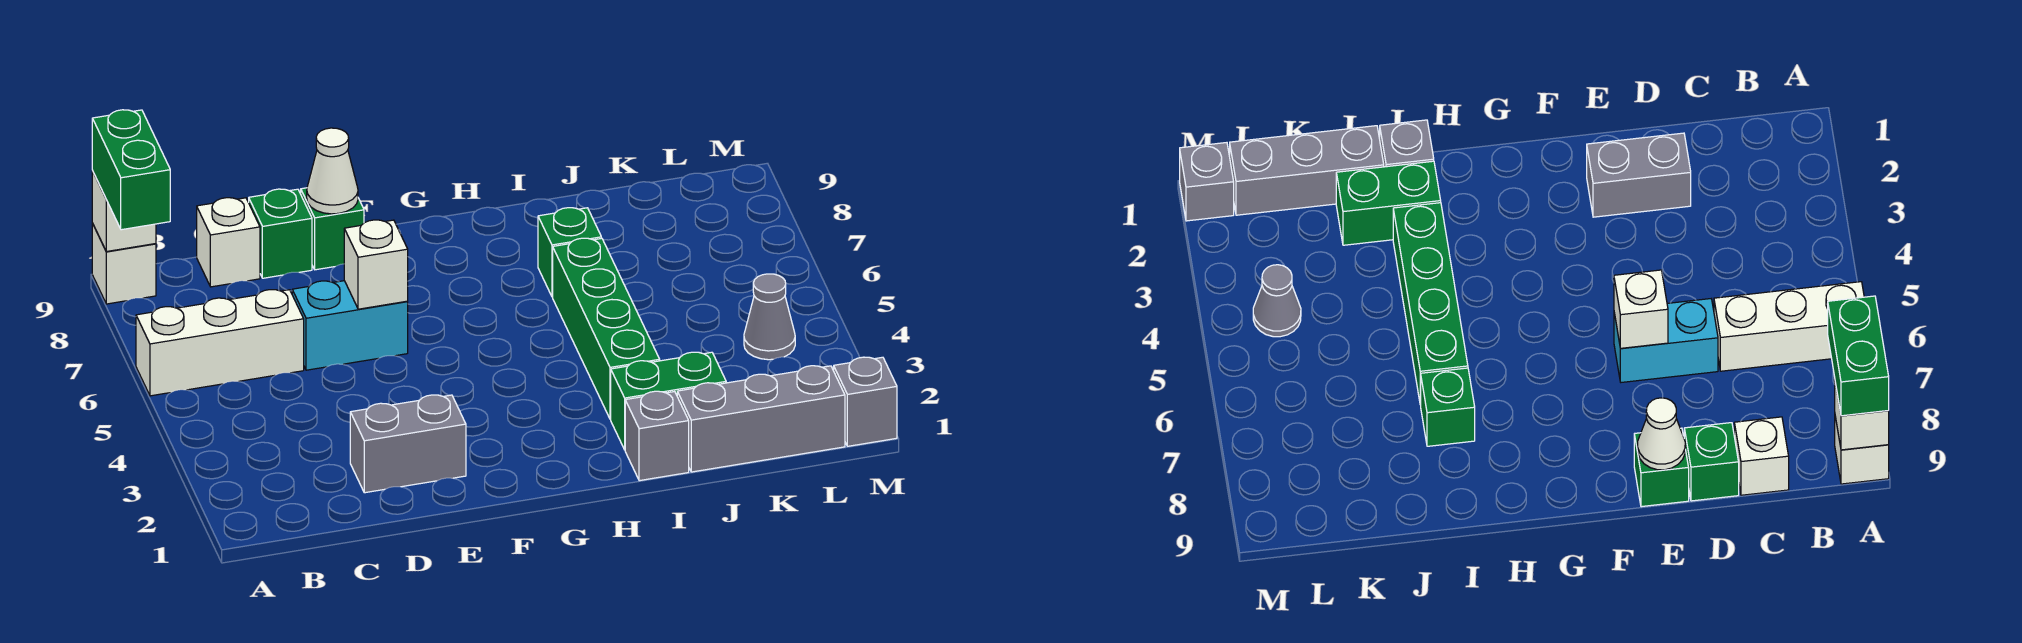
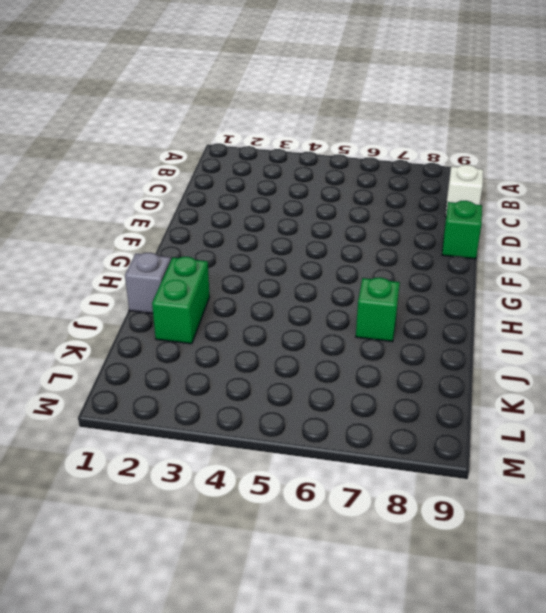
none -> white 1x3 brick [136,290,304,396]
none -> white 1x1 brick [92,223,156,304]
none -> grey 1x2 brick [350,395,466,493]

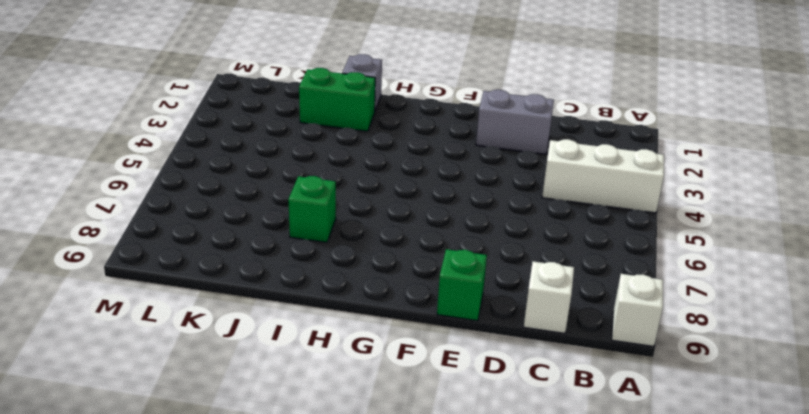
white 1x3 brick [542,139,664,213] -> white 1x3 brick moved to [136,290,304,396]
none -> cyan 1x2 brick [292,281,408,370]
none -> green 1x1 brick [249,189,312,278]
none -> green 1x4 brick [553,238,660,419]

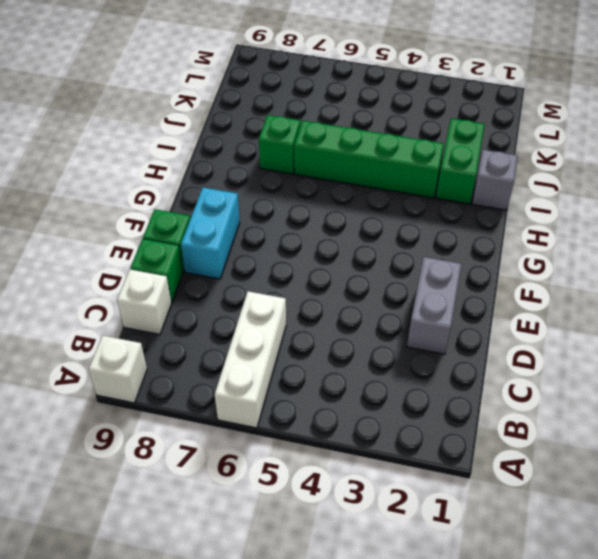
cyan 1x2 brick [181,188,240,279] -> cyan 1x2 brick moved to [292,281,408,370]
none -> grey 1x3 brick [677,366,845,472]
none -> grey 1x1 cone [744,274,795,360]
none -> grey 1x1 brick [834,357,897,446]

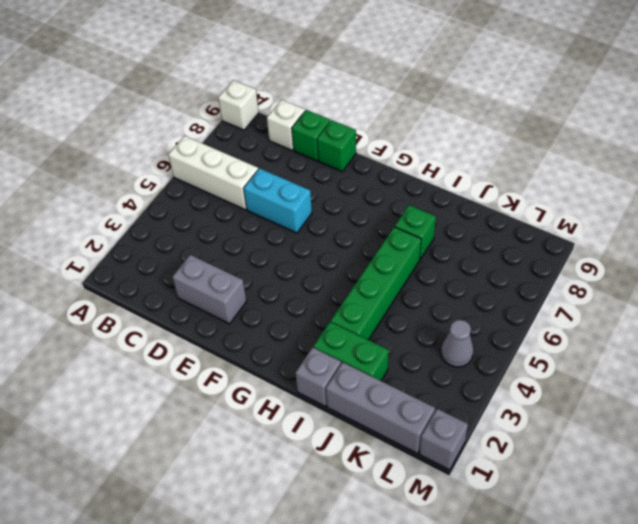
none -> white 1x1 brick [92,171,156,252]
none -> white 1x1 brick [344,220,408,309]
none -> white 1x1 cone [307,128,358,214]

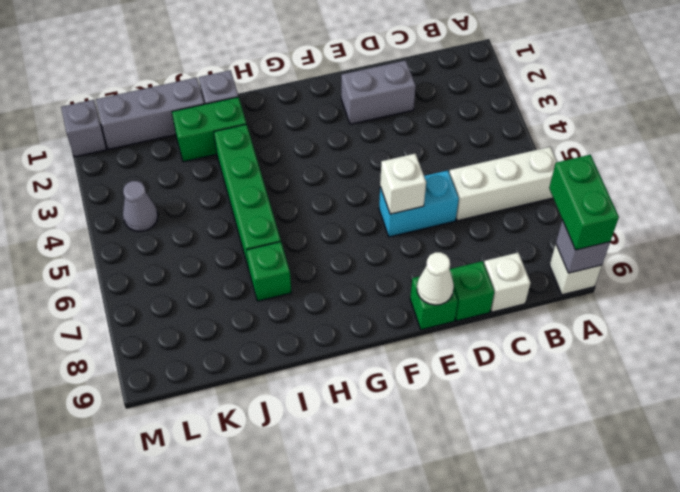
grey 1x1 brick [556,220,610,273] -> white 1x1 brick [92,171,156,252]

